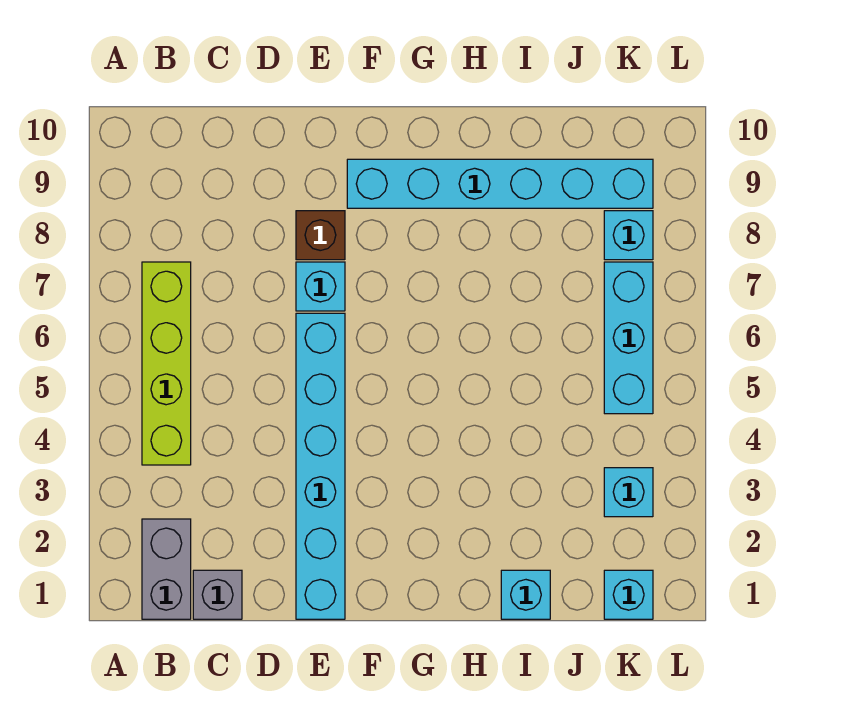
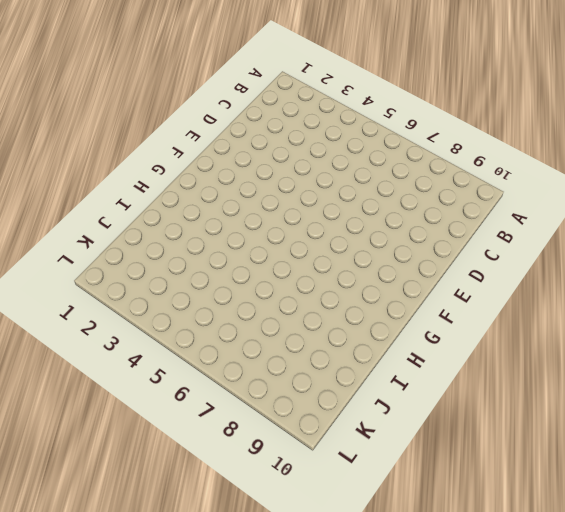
none -> grey 1x2 brick [142,519,191,619]
none -> lime 1x4 brick [142,262,191,465]
none -> grey 1x1 brick [193,570,242,619]

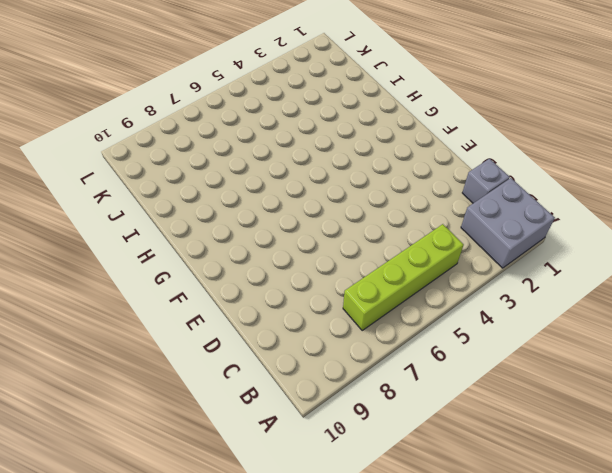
grey 2x2 brick [461,178,555,268] -> grey 1x2 brick [142,519,191,619]
none -> cyan 1x6 brick [296,313,345,619]
none -> cyan 1x1 brick [296,262,345,311]
none -> brown 1x1 brick [296,211,345,260]

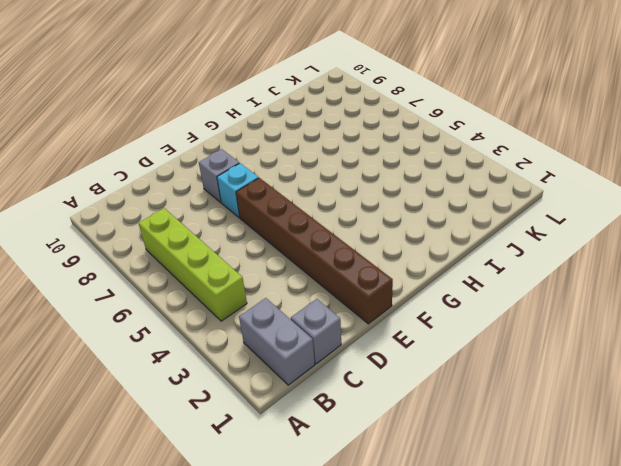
brown 1x6 brick [236,178,393,324] -> cyan 1x6 brick [296,313,345,619]
grey 1x1 brick [199,149,239,202] -> brown 1x1 brick [296,211,345,260]
none -> cyan 1x6 brick [347,159,653,208]
none -> cyan 1x1 brick [501,570,550,619]
none -> cyan 1x1 brick [604,570,653,619]

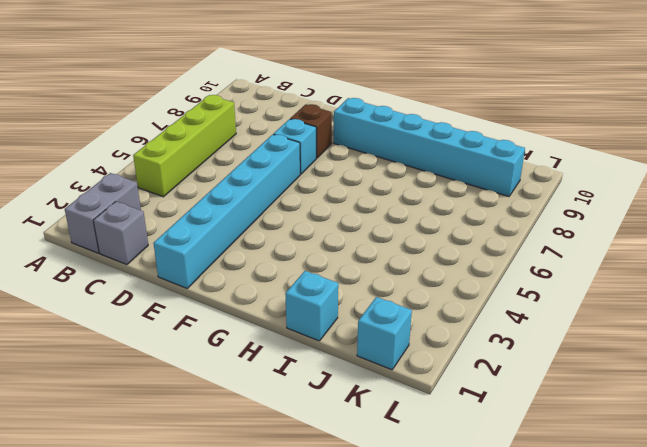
none -> cyan 1x1 brick [604,468,653,517]
none -> cyan 1x3 brick [604,262,653,414]
none -> cyan 1x1 brick [604,211,653,260]

